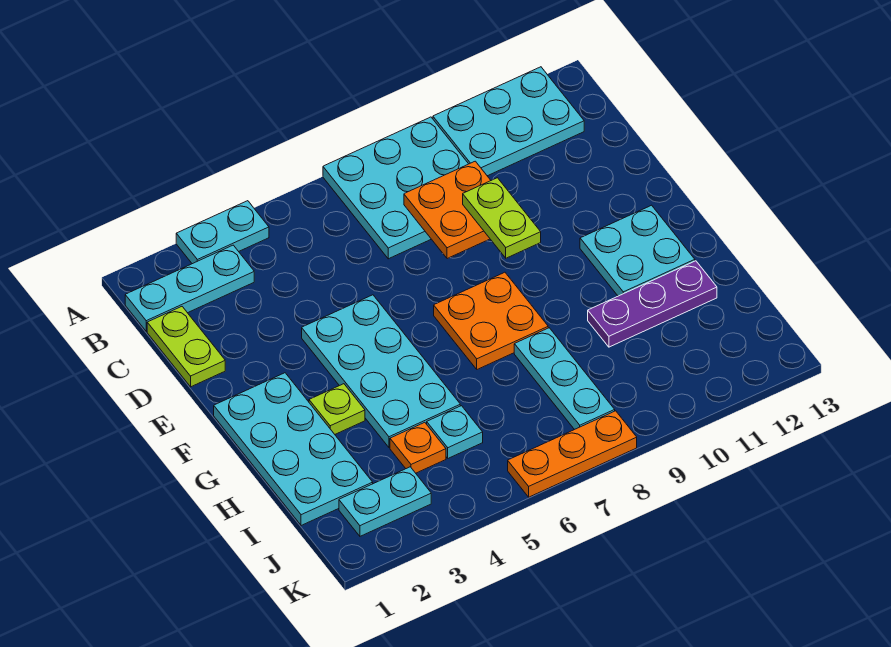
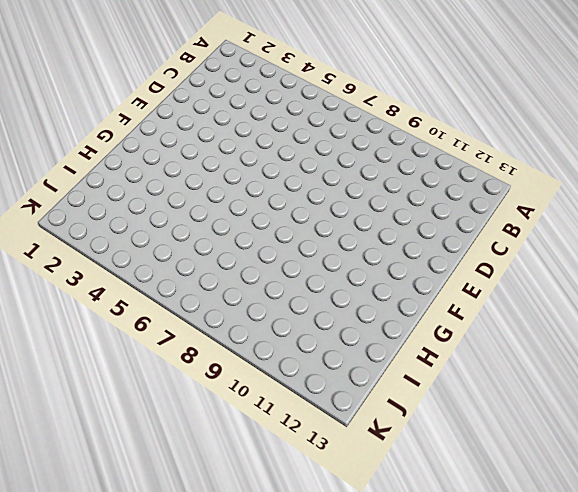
none -> cyan 1x2 plate [176,201,269,264]
none -> cyan 3x3 plate [323,117,468,259]
none -> cyan 2x3 plate [433,67,584,176]

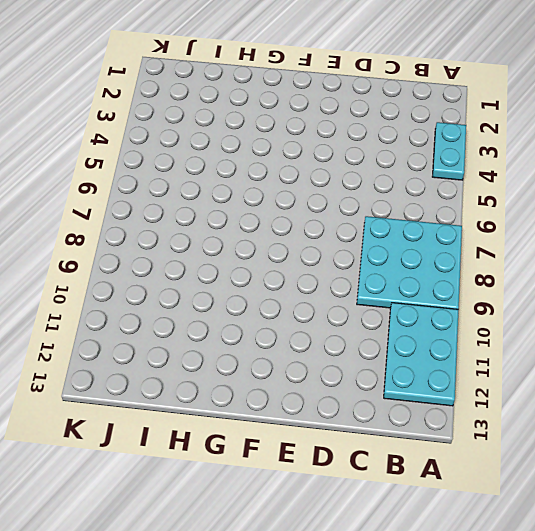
none -> cyan 1x3 plate [125,245,254,331]
none -> lime 1x2 plate [147,307,225,387]
none -> cyan 2x4 plate [302,295,460,448]

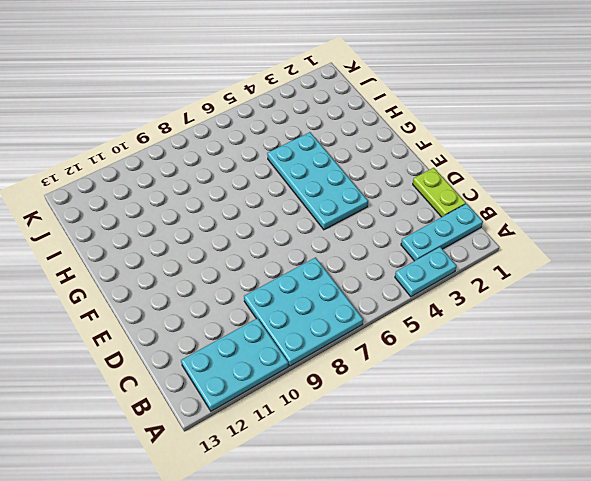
none -> cyan 2x4 plate [214,373,373,526]
none -> orange 2x2 plate [434,272,548,369]
none -> cyan 2x2 plate [580,205,695,296]

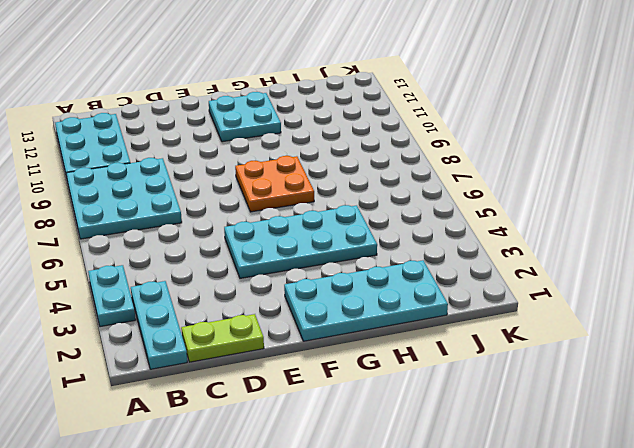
none -> lime 1x1 plate [309,384,365,434]
none -> cyan 1x3 plate [514,328,615,430]
none -> purple 1x3 plate [588,261,717,347]

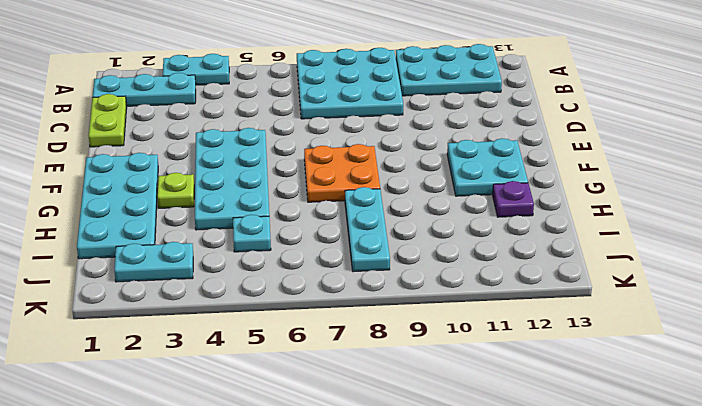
purple 1x1 plate [493,181,534,217] -> purple 1x3 plate [588,261,717,347]
none -> orange 1x1 plate [390,422,446,473]
none -> orange 1x3 plate [508,411,637,497]
none -> orange 2x2 plate [404,161,491,259]

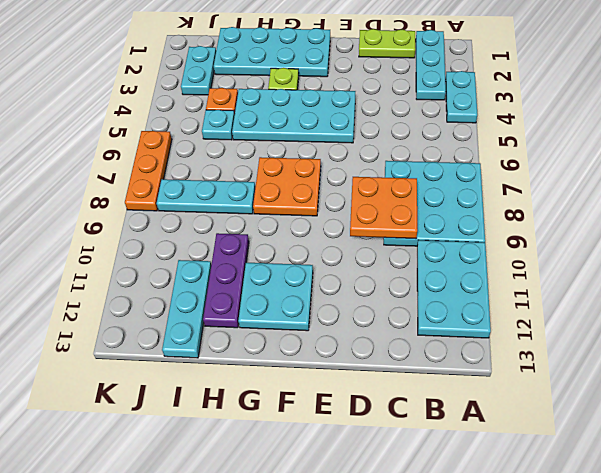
cyan 1x3 plate [162,260,211,358] -> none
none -> lime 1x2 plate [463,178,541,258]

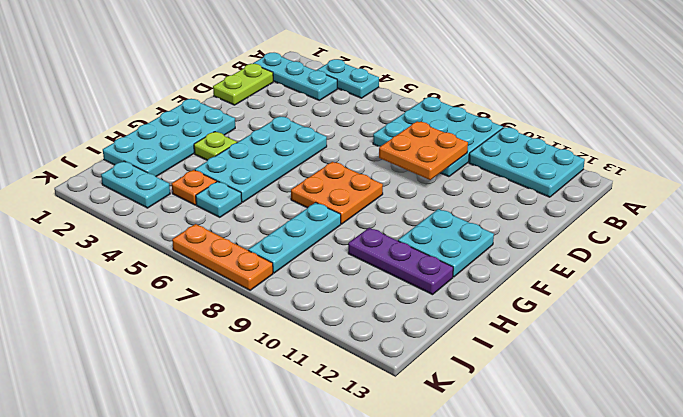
none -> lime 1x2 plate [463,178,541,258]

